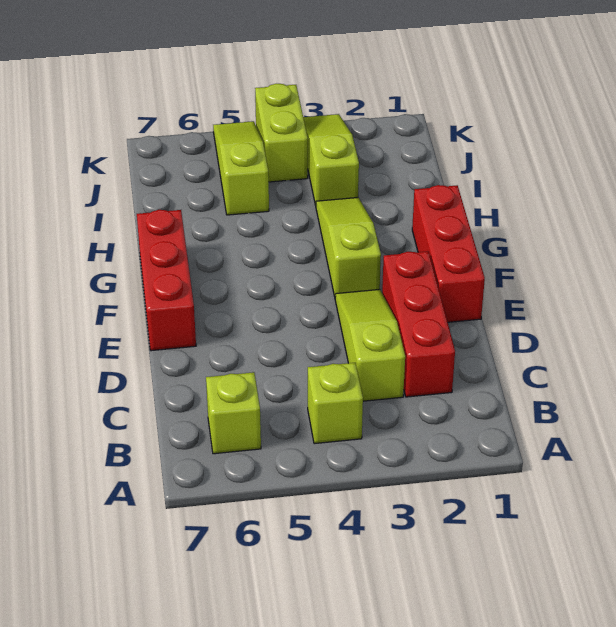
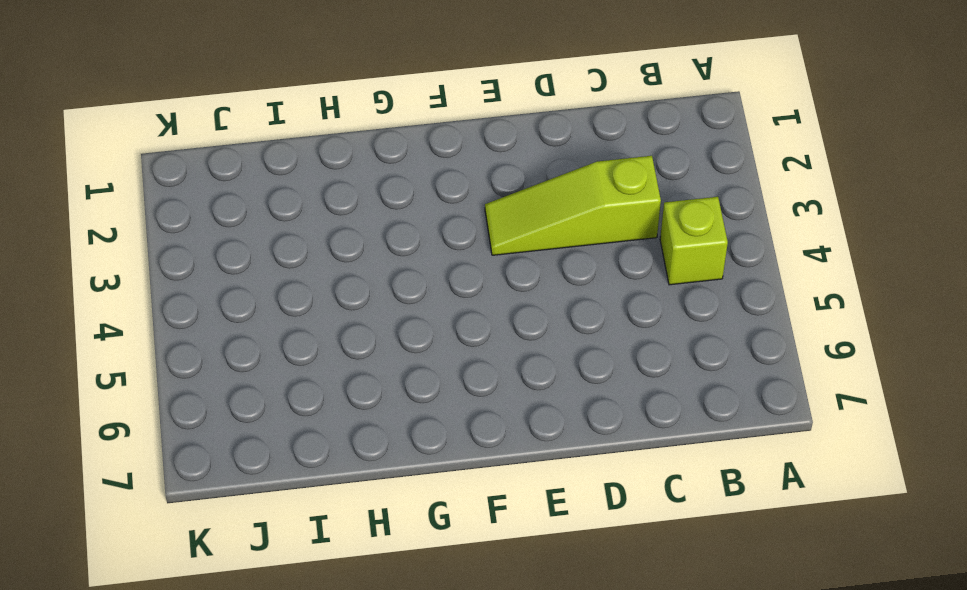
none -> lime 1x1 brick [206,372,261,454]
none -> red 1x3 brick [382,251,455,397]

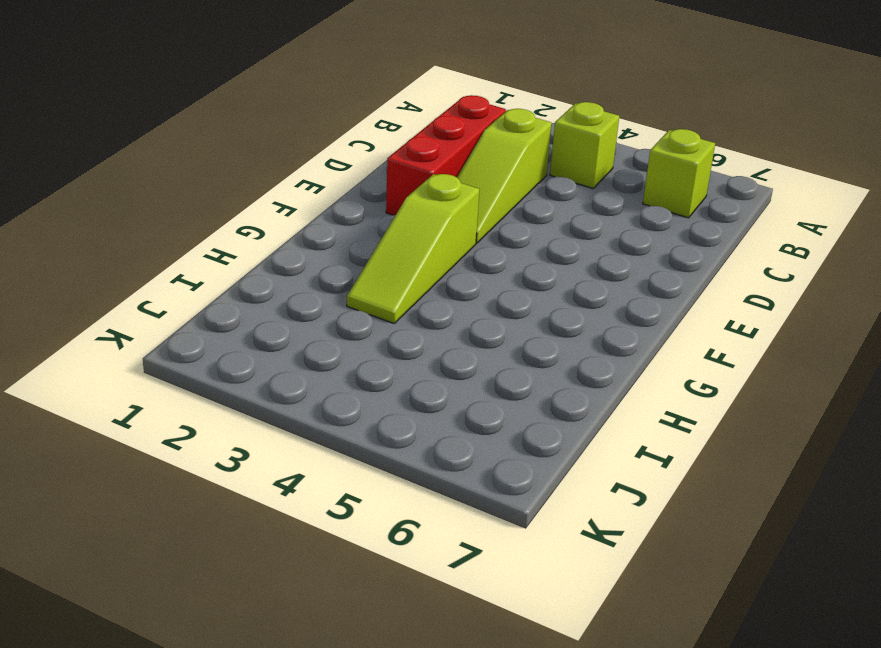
none -> red 1x3 brick [412,185,485,322]
none -> red 1x3 brick [137,210,196,351]

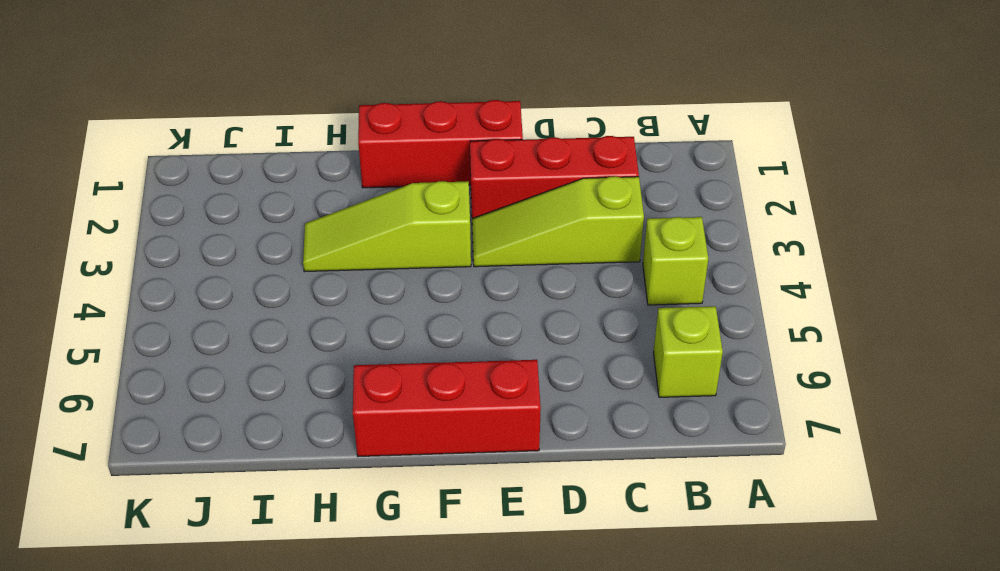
none -> lime 1x3 slope [303,114,359,205]
none -> lime 1x3 slope [213,121,269,215]

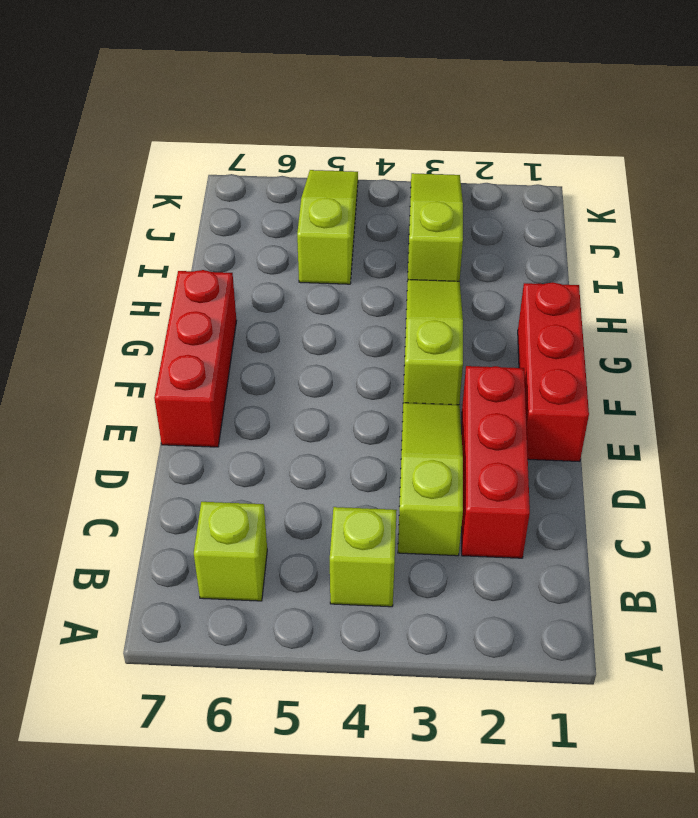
none -> lime 1x2 brick [255,84,308,182]

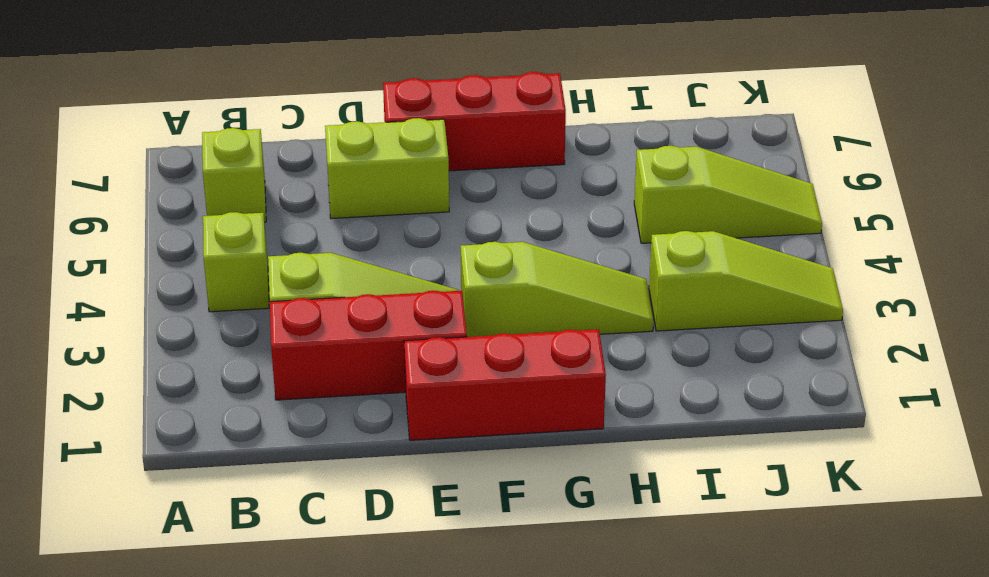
lime 1x2 brick [325,118,449,218] -> lime 1x2 brick moved to [255,84,308,182]

